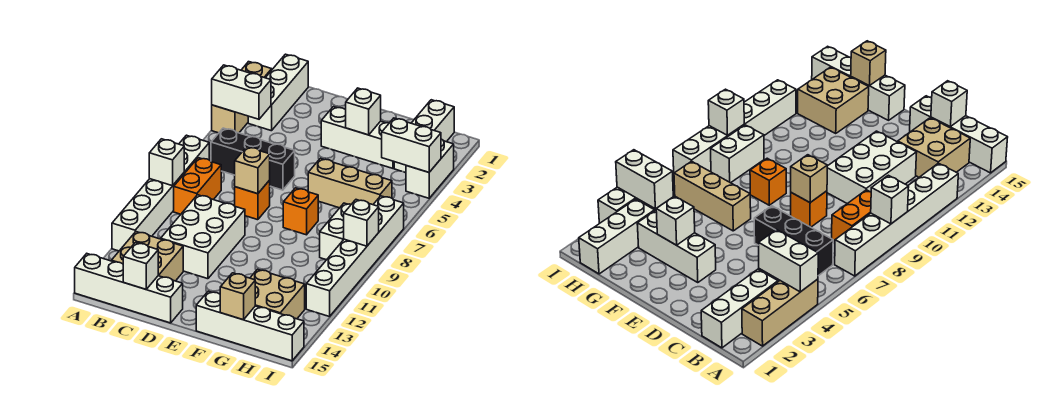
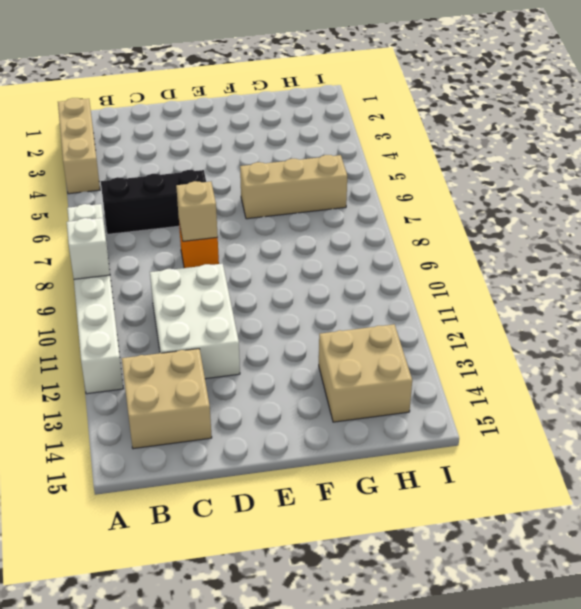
none -> white 1x4 brick [75,254,183,323]
none -> white 1x3 brick [248,54,308,131]
none -> orange 1x2 brick [174,158,221,214]

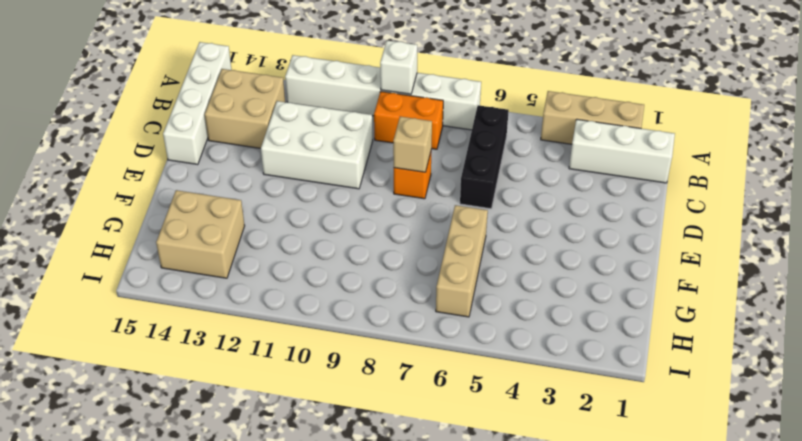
none -> white 1x3 brick [321,107,394,168]
none -> orange 1x1 brick [283,188,319,235]
none -> white 1x4 brick [196,291,304,361]

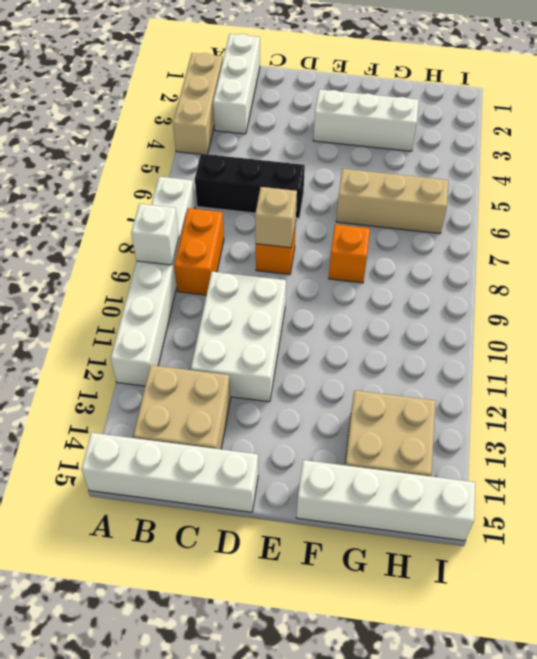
none -> white 1x3 brick [394,100,454,173]
none -> white 1x2 brick [320,203,351,260]
none -> white 1x2 brick [406,139,454,198]

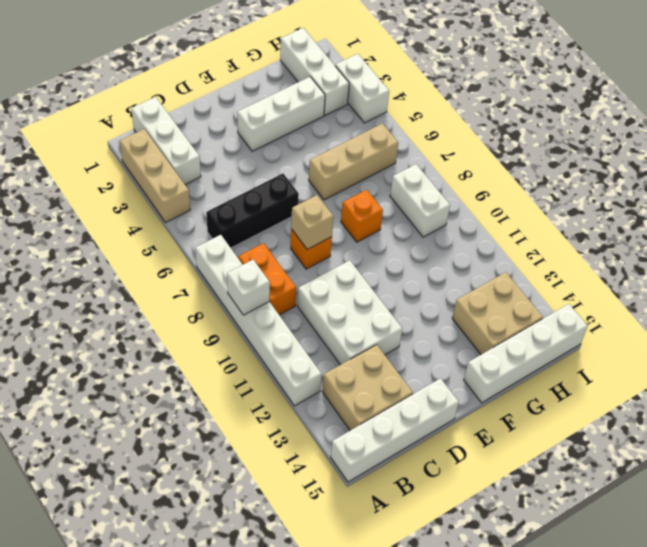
none -> white 1x6 brick [306,196,404,317]
none -> white 1x2 brick [212,65,271,119]
none -> white 1x1 brick [123,243,158,289]

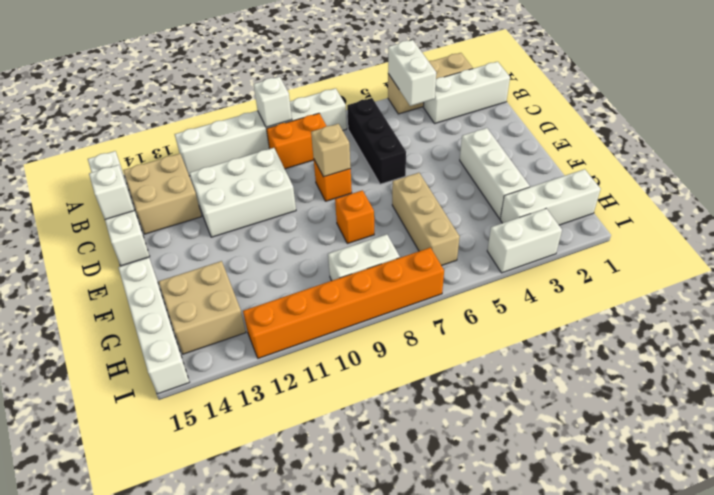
orange 1x6 brick [243,248,444,358] -> white 1x6 brick [306,196,404,317]
none -> white 1x1 brick [346,88,381,135]
none -> tan 1x1 brick [220,273,255,320]
none -> white 1x2 brick [382,118,441,172]

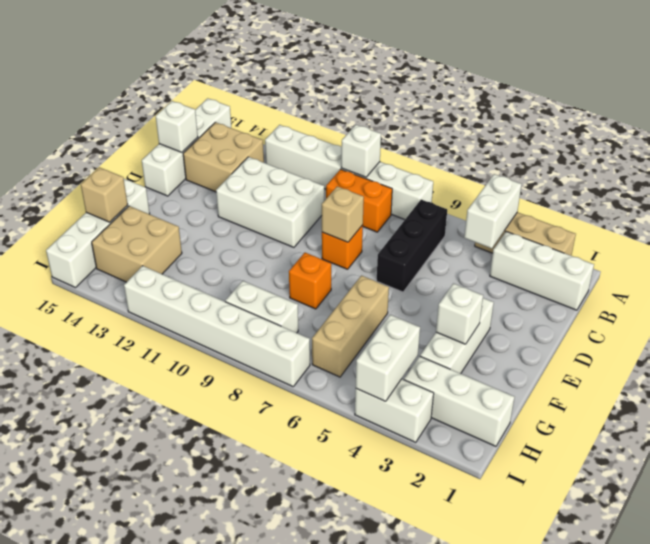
none -> white 1x1 brick [344,200,379,246]

